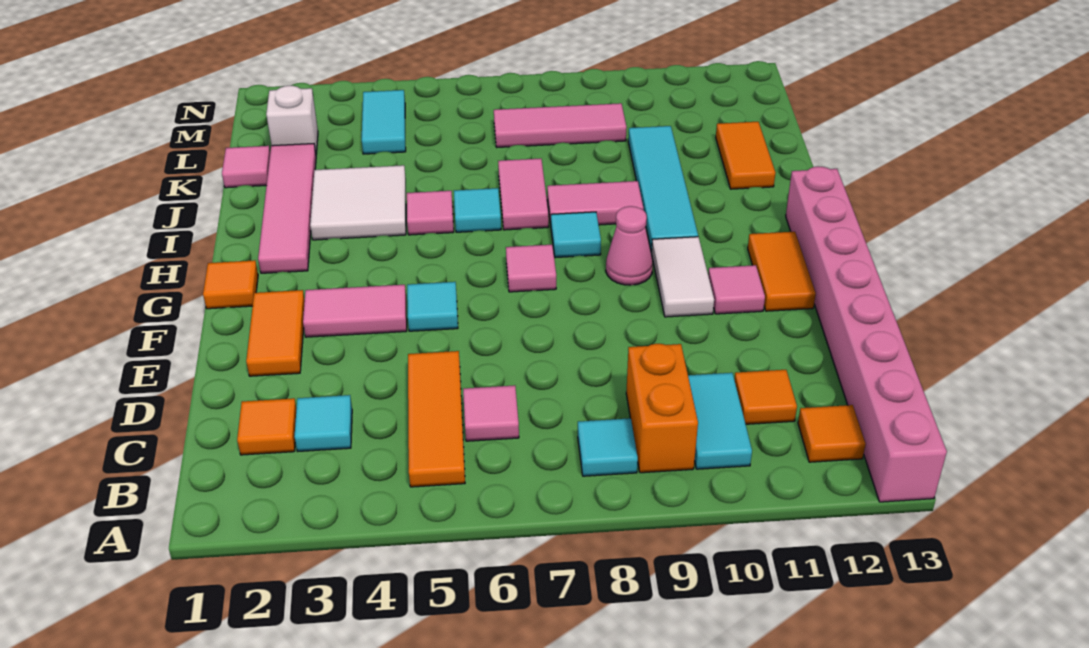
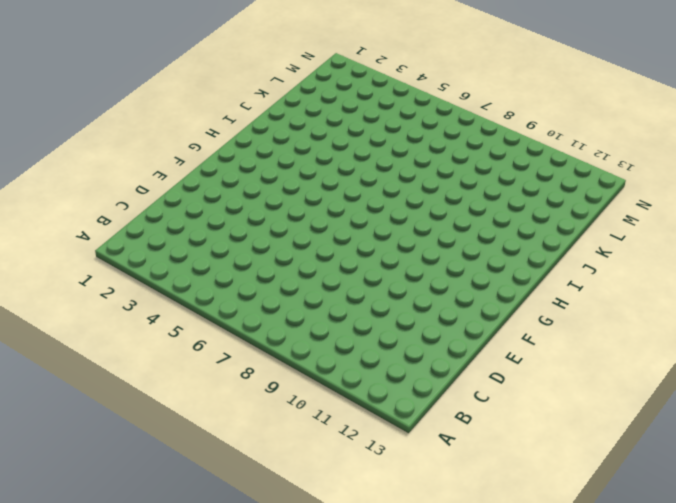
none -> pink 1x8 brick [786,166,947,502]
none -> orange 1x3 tile [408,351,465,487]
none -> cyan 1x1 tile [578,418,638,476]
none -> orange 1x2 brick [626,344,698,473]

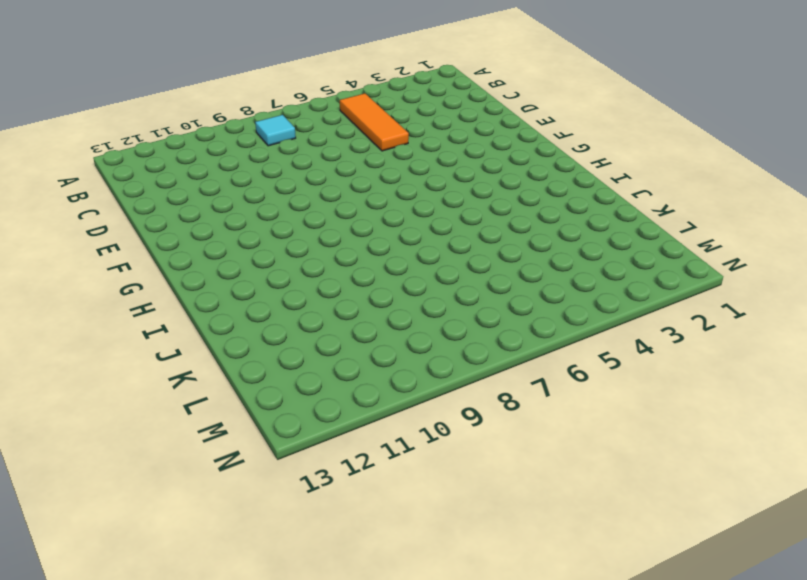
none -> pink 1x8 brick [786,166,947,502]
none -> orange 1x2 brick [626,344,698,473]
none -> cyan 1x2 tile [688,373,752,469]
none -> orange 1x1 tile [798,405,866,462]

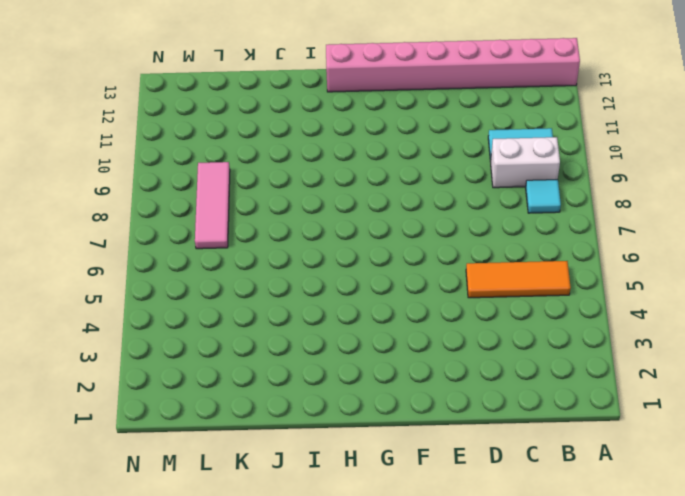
white 1x2 brick [491,137,560,188] -> orange 1x2 brick [626,344,698,473]
none -> orange 1x1 tile [798,405,866,462]
none -> orange 1x1 tile [237,398,297,455]
none -> cyan 1x1 tile [294,395,352,452]
none -> pink 1x1 tile [463,385,519,441]

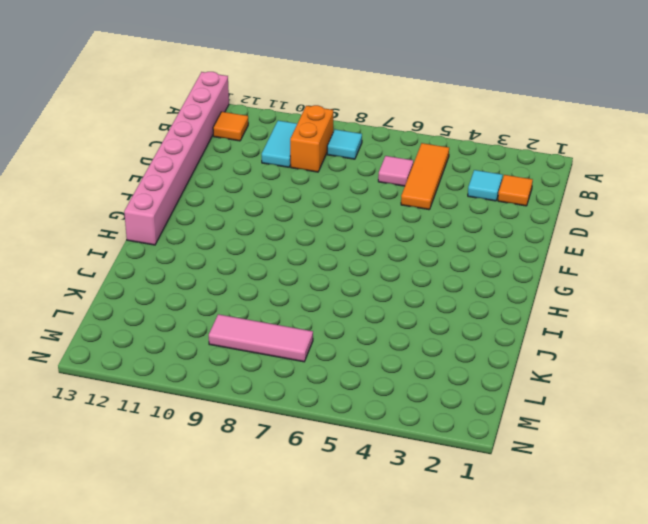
none -> orange 1x1 tile [734,370,797,424]
none -> orange 1x2 tile [246,290,305,376]
none -> pink 1x2 tile [303,285,407,337]
none -> cyan 1x1 tile [407,282,458,331]

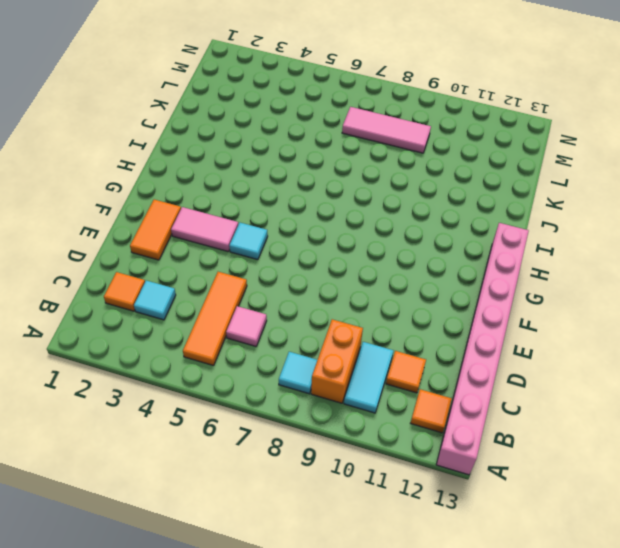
none -> white 1x2 tile [652,237,714,317]
none -> pink 1x1 tile [708,265,765,314]
none -> orange 1x2 tile [748,232,816,311]
none -> orange 1x1 tile [203,260,258,309]

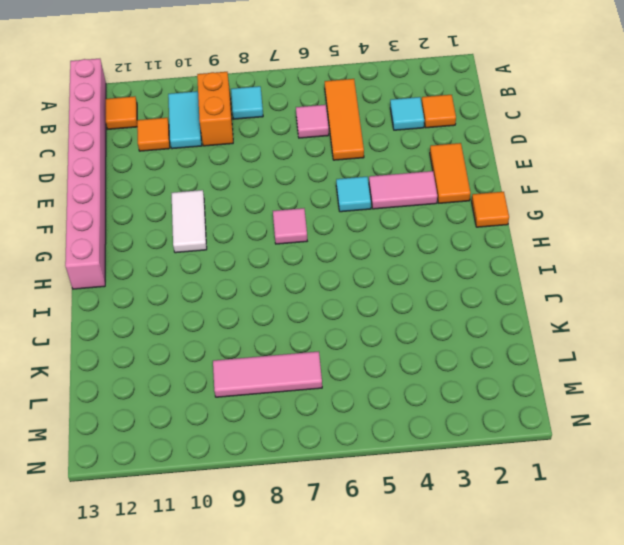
none -> pink 1x1 tile [708,265,765,314]
none -> orange 1x2 tile [748,232,816,311]
none -> pink 1x1 cone [606,206,653,285]
none -> pink 1x4 tile [258,144,316,273]

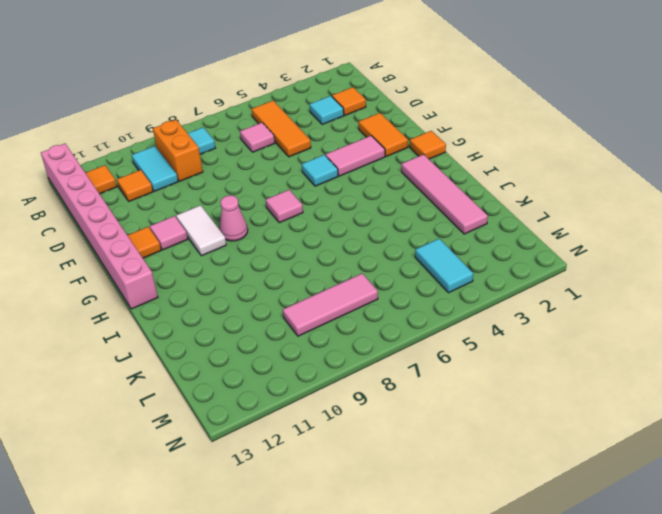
orange 1x1 tile [127,227,161,258] -> orange 1x2 tile [748,232,816,311]
none -> cyan 1x1 tile [551,212,601,258]
none -> cyan 1x4 tile [628,126,698,252]
none -> white 2x2 tile [310,165,406,240]
none -> pink 1x1 tile [407,191,454,235]

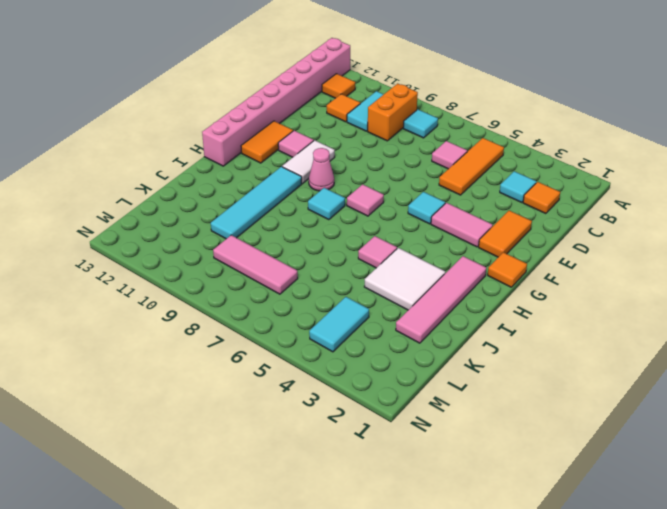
none -> cyan 1x1 tile [454,188,501,232]
none -> pink 1x2 tile [498,158,549,230]
none -> pink 1x2 tile [547,181,643,225]
none -> orange 1x2 tile [716,122,775,189]

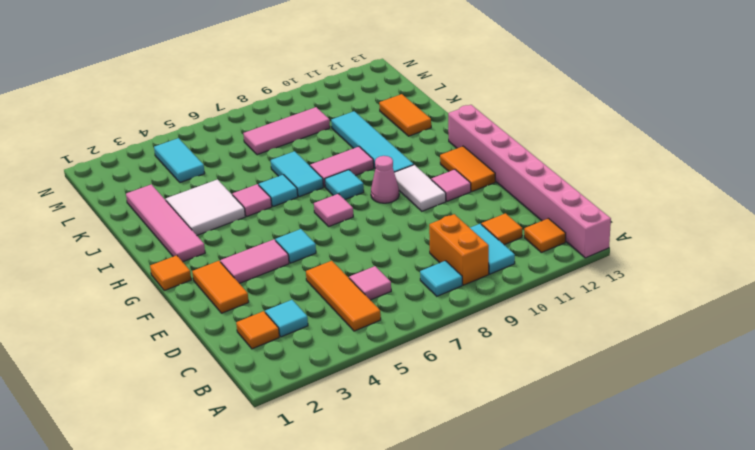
cyan 1x2 tile [271,151,323,197] -> pink 1x2 tile [498,158,549,230]
none -> pink 1x1 tile [222,146,270,188]
none -> white 1x1 brick [266,86,318,154]

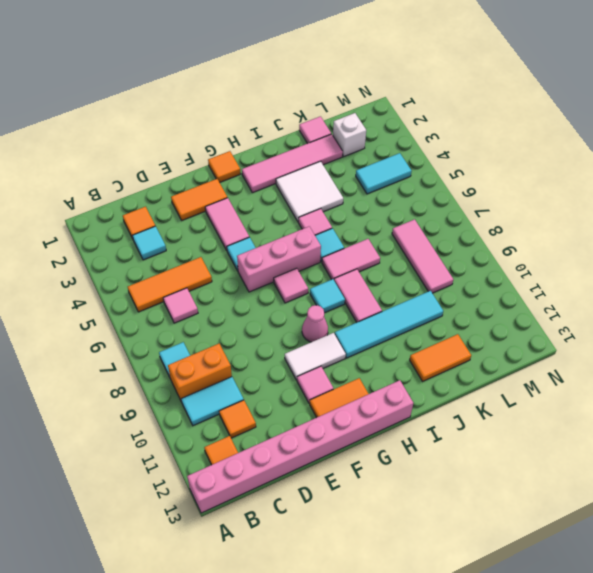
pink 1x3 brick [237,227,321,292] -> none

